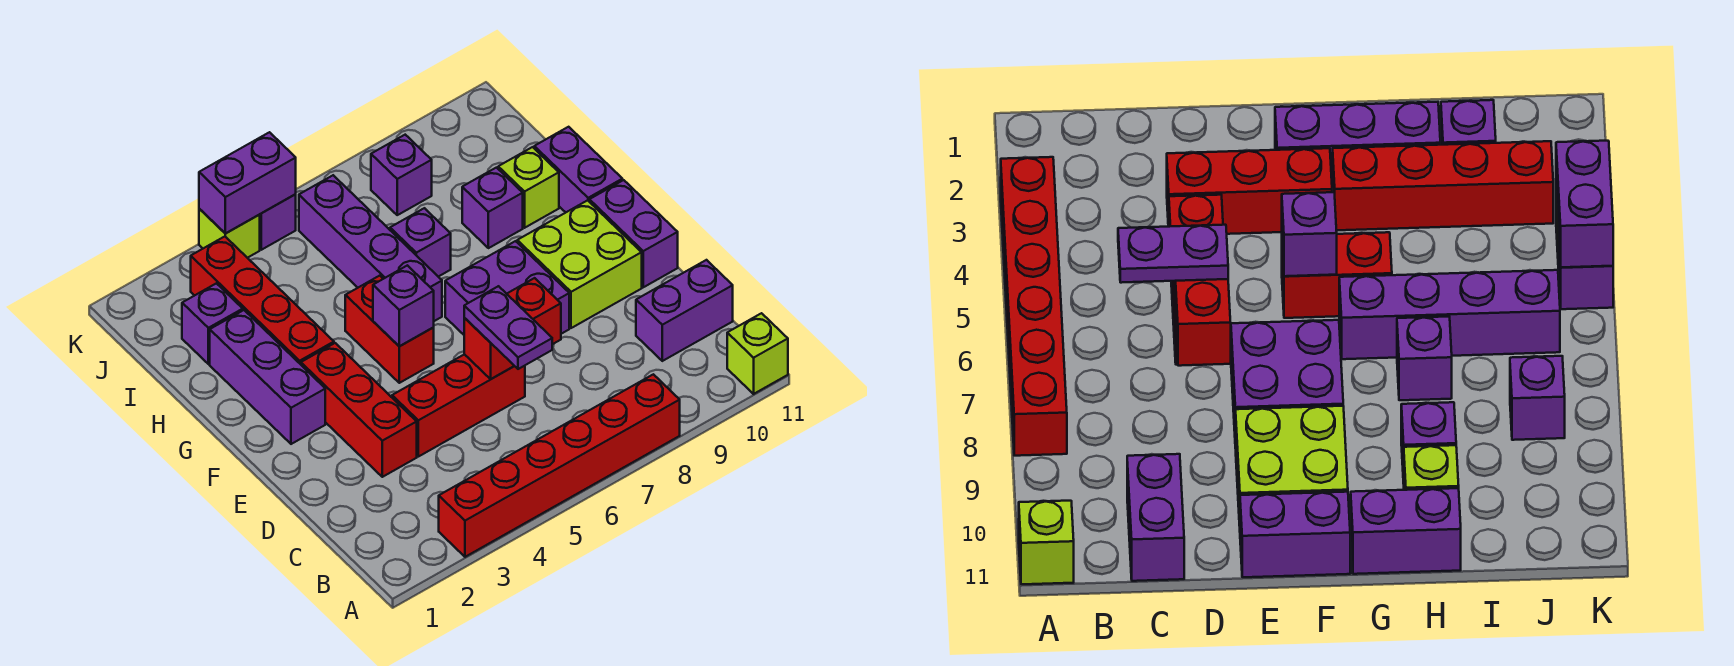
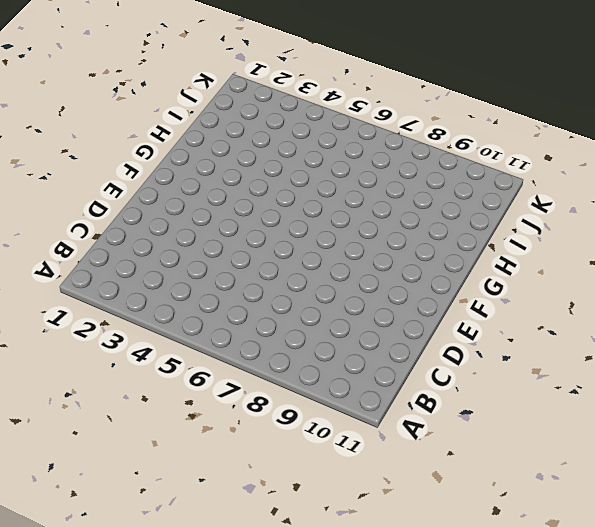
none -> red 1x6 brick [439,374,680,557]
none -> lime 1x1 brick [727,313,788,394]
none -> purple 1x2 brick [636,260,733,361]

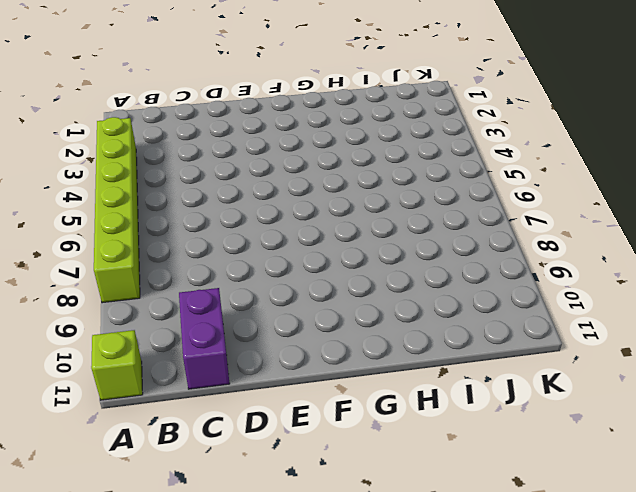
lime 1x6 brick [94,117,140,303] -> red 1x6 brick [439,374,680,557]
none -> red 1x3 brick [301,343,417,477]
none -> red 1x3 brick [392,354,525,457]
none -> purple 2x2 brick [445,241,569,335]

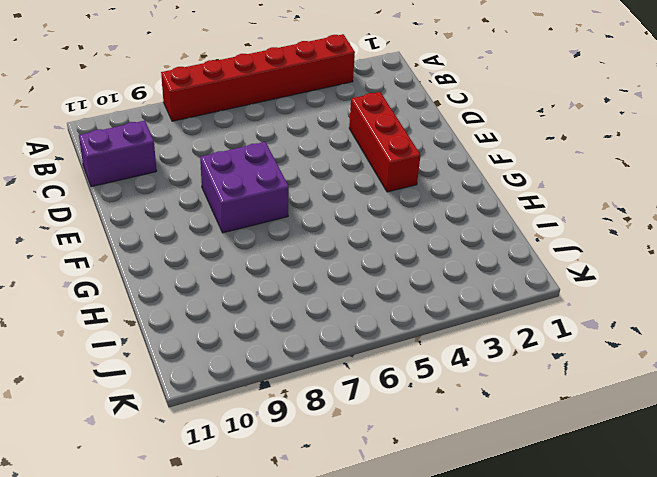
none -> lime 1x1 brick [727,313,788,394]
none -> red 1x3 brick [392,354,525,457]
none -> lime 2x2 brick [517,200,642,328]

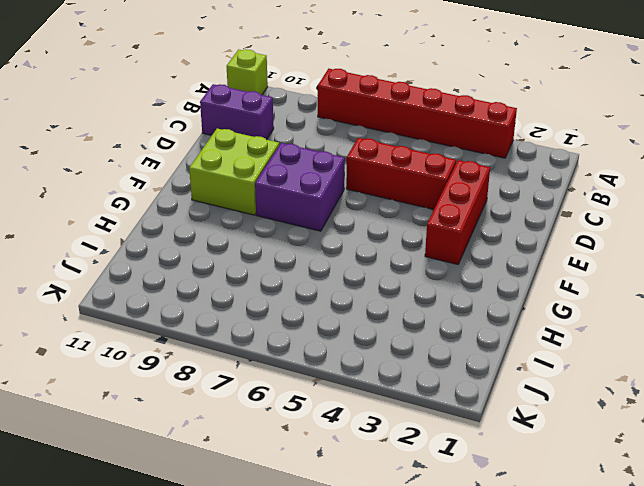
none -> purple 1x2 brick [589,180,678,287]
none -> purple 1x3 brick [210,310,325,444]
none -> red 1x2 brick [345,276,434,383]

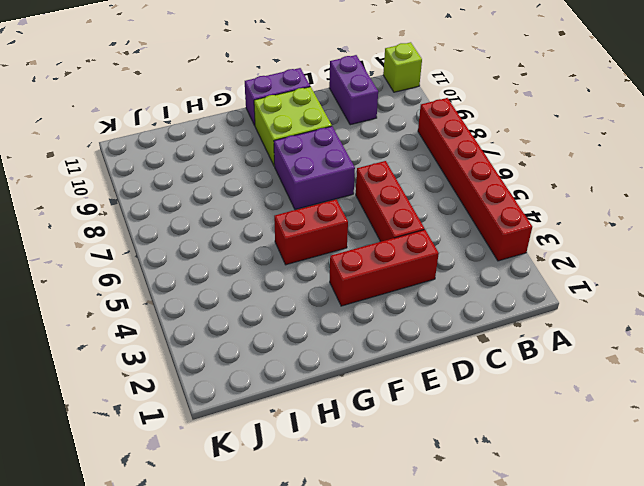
none -> purple 1x3 brick [210,310,325,444]
none -> red 1x4 brick [191,237,334,364]
none -> purple 1x4 brick [299,175,442,321]

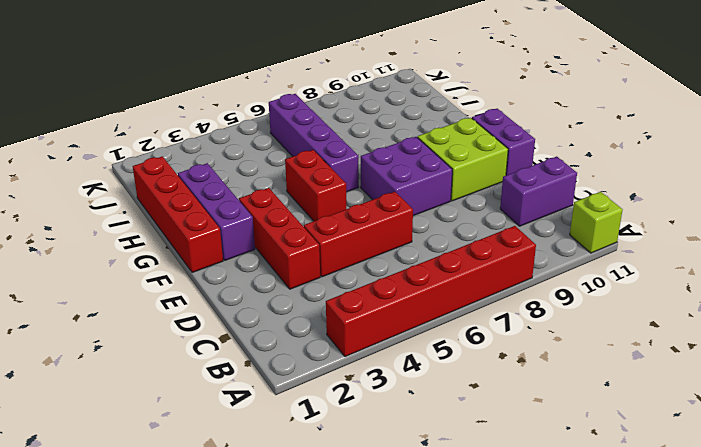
red 1x4 brick [133,156,223,273] -> red 1x4 brick moved to [191,237,334,364]
none -> purple 1x2 brick [534,127,622,212]
none -> purple 1x1 brick [390,208,451,277]
none -> purple 1x1 brick [462,168,523,248]

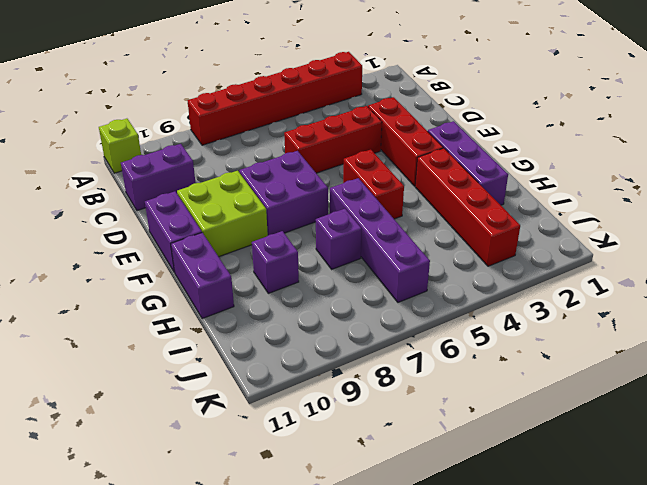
none -> lime 1x1 brick [498,147,559,228]
none -> purple 1x1 brick [182,283,243,364]
none -> purple 1x1 brick [371,135,432,215]

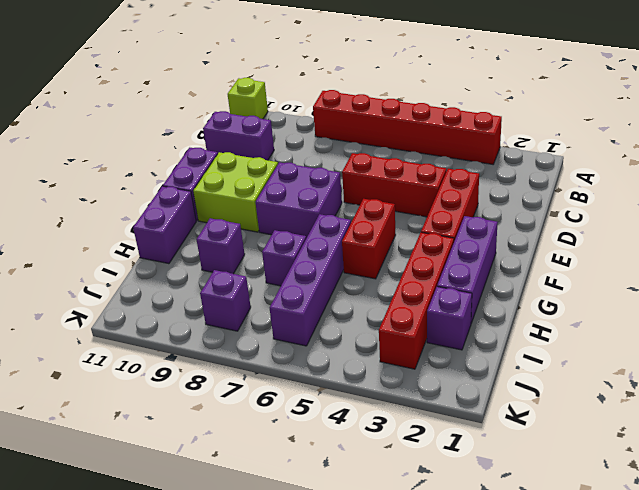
none -> lime 1x1 brick [498,147,559,228]
none -> lime 1x1 brick [199,209,260,258]
none -> purple 1x1 brick [259,194,296,250]

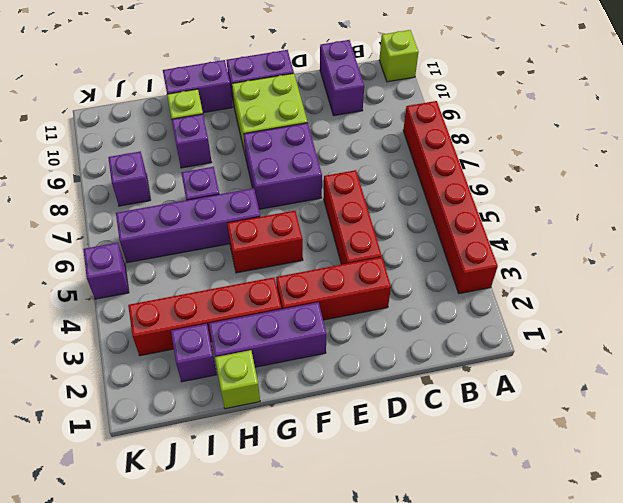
lime 1x1 brick [215,350,260,409] -> lime 1x1 brick moved to [199,209,260,258]
none -> red 1x2 brick [464,278,561,379]
none -> purple 1x1 brick [373,265,434,346]
none -> purple 1x2 brick [199,132,296,234]

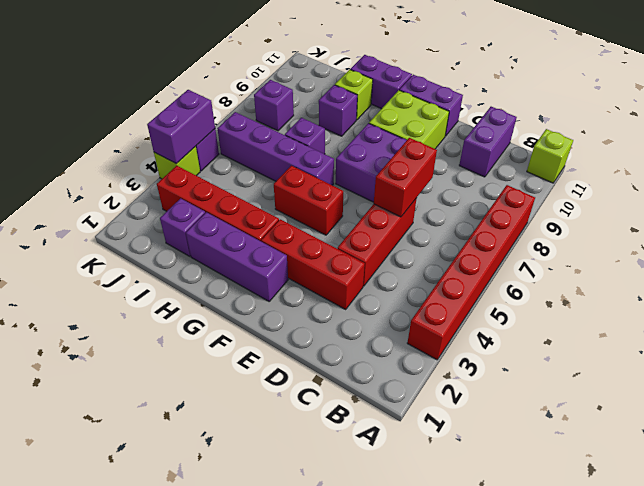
none -> purple 1x1 brick [373,265,434,346]
none -> purple 1x2 plate [464,286,552,369]

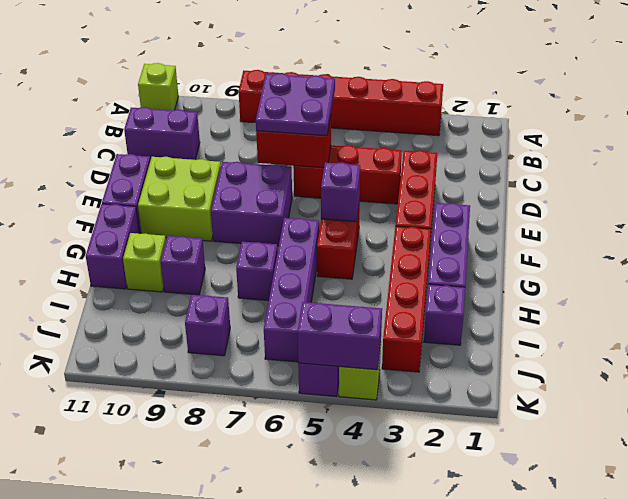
purple 2x2 plate [256,73,335,136] -> purple 1x2 plate [464,286,552,369]

